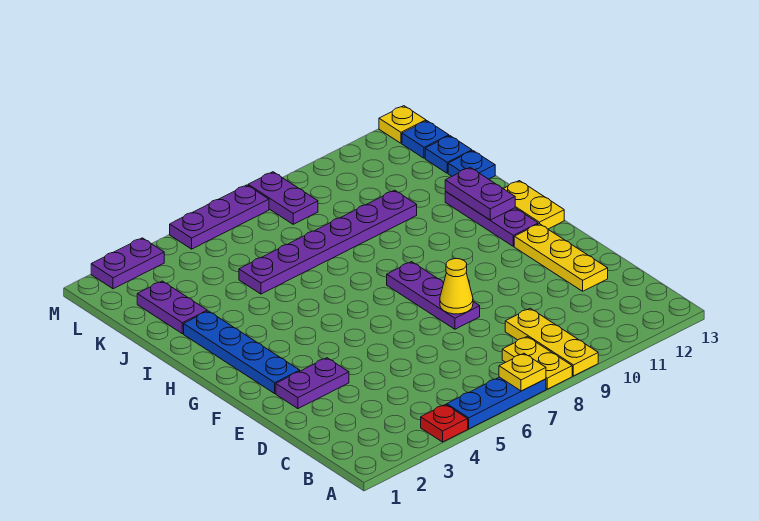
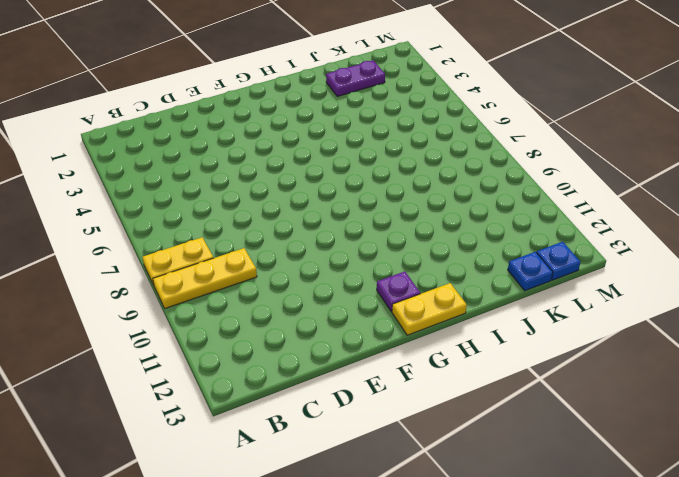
purple 1x1 plate [377,271,420,312] -> purple 1x3 plate [445,192,538,246]
none -> red 1x1 plate [421,405,468,442]
none -> blue 1x3 plate [447,377,546,429]
none -> yellow 1x3 plate [514,224,608,291]

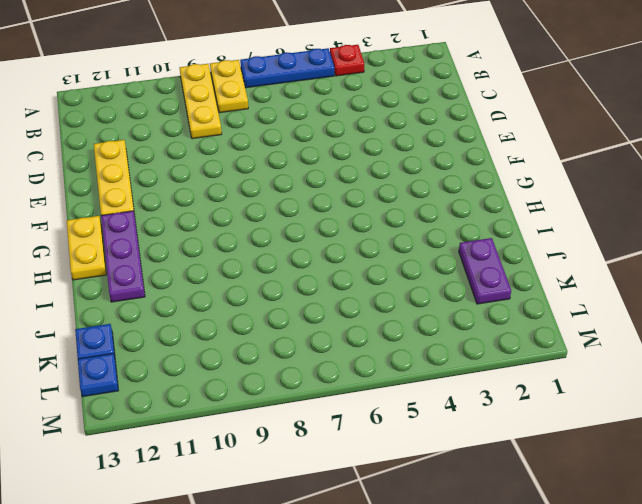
none -> purple 1x2 plate [276,358,349,409]
none -> purple 1x3 plate [387,262,480,329]
none -> blue 1x4 plate [184,311,300,393]

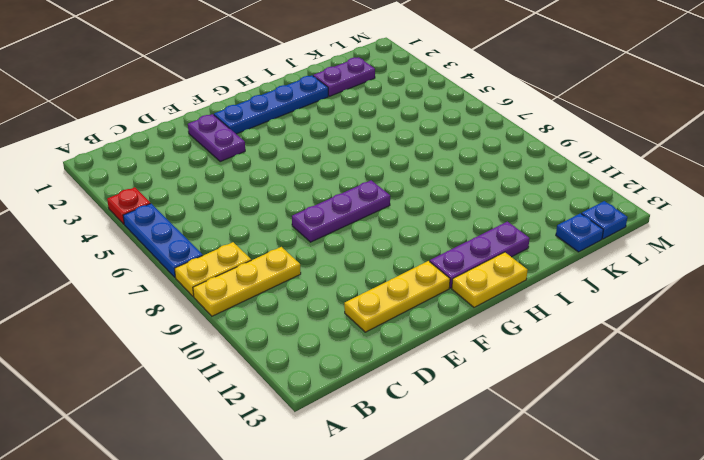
none -> purple 1x6 plate [239,190,417,294]
none -> blue 1x1 plate [448,151,495,179]
none -> purple 1x2 plate [248,172,318,224]

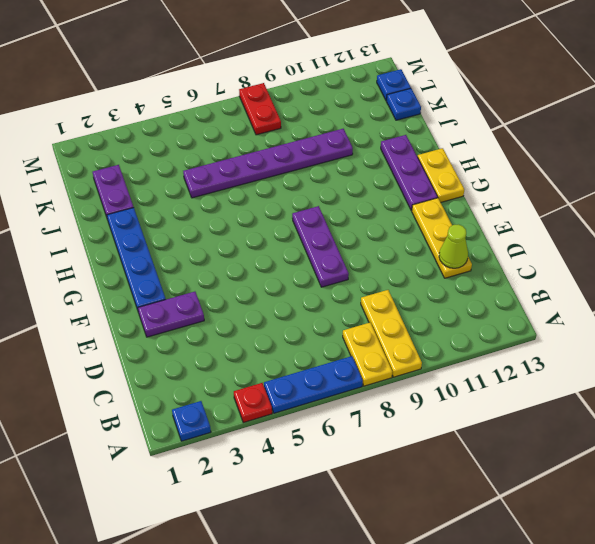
blue 1x1 plate [172,401,211,441] -> blue 1x1 plate moved to [448,151,495,179]
lime 1x1 cone [439,224,468,268] -> none
red 1x2 plate [239,83,281,135] -> purple 1x2 plate [248,172,318,224]
none -> purple 1x2 plate [91,238,164,289]
none -> purple 1x3 plate [170,185,269,249]
none -> yellow 1x1 plate [379,106,426,143]

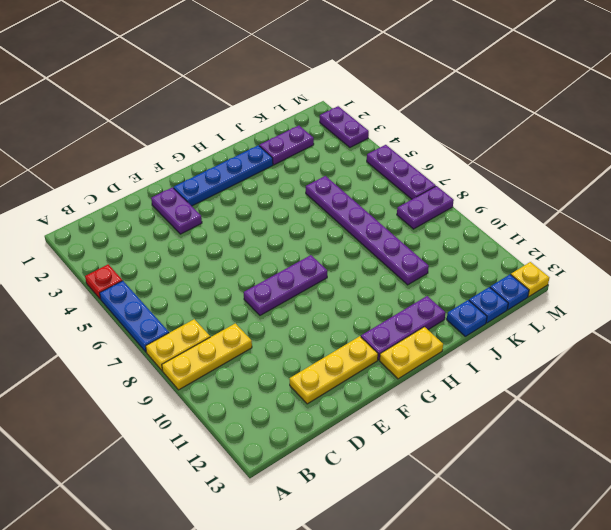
none -> yellow 1x1 plate [499,353,546,391]
none -> yellow 1x1 cone [440,259,473,314]
none -> purple 1x2 plate [445,168,515,220]

